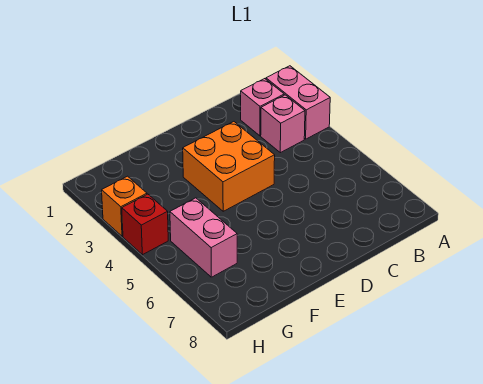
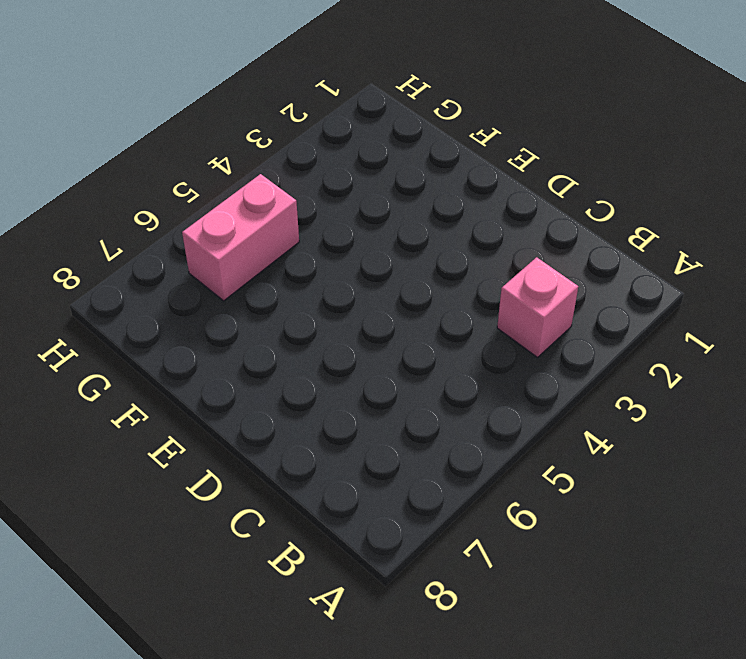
none -> pink 1x2 brick [266,66,330,139]
none -> pink 1x1 brick [241,79,284,136]

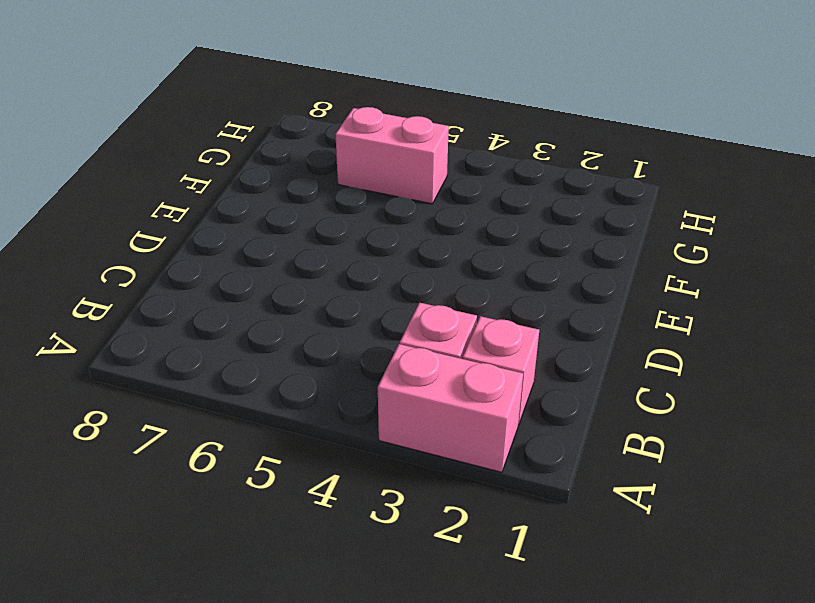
none -> orange 2x2 brick [183,122,275,211]
none -> orange 1x1 brick [102,176,147,236]

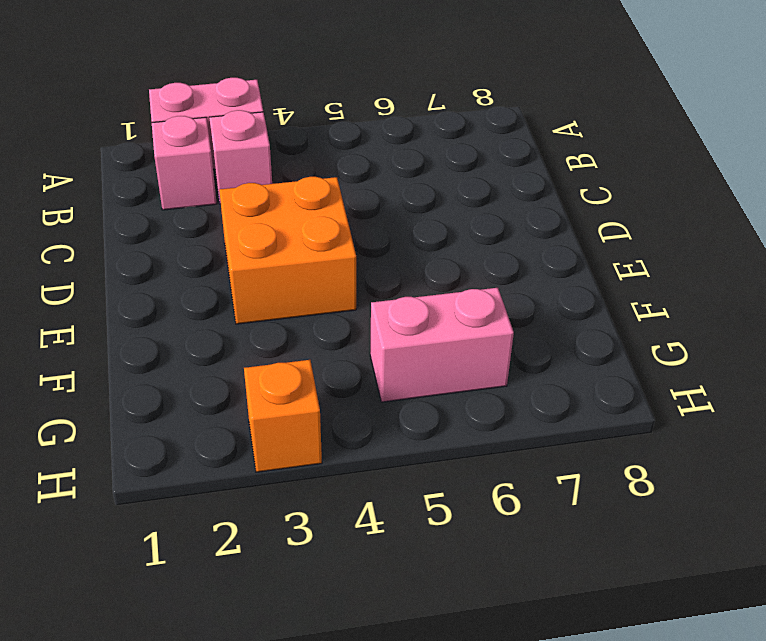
none -> red 1x1 brick [122,194,168,255]

